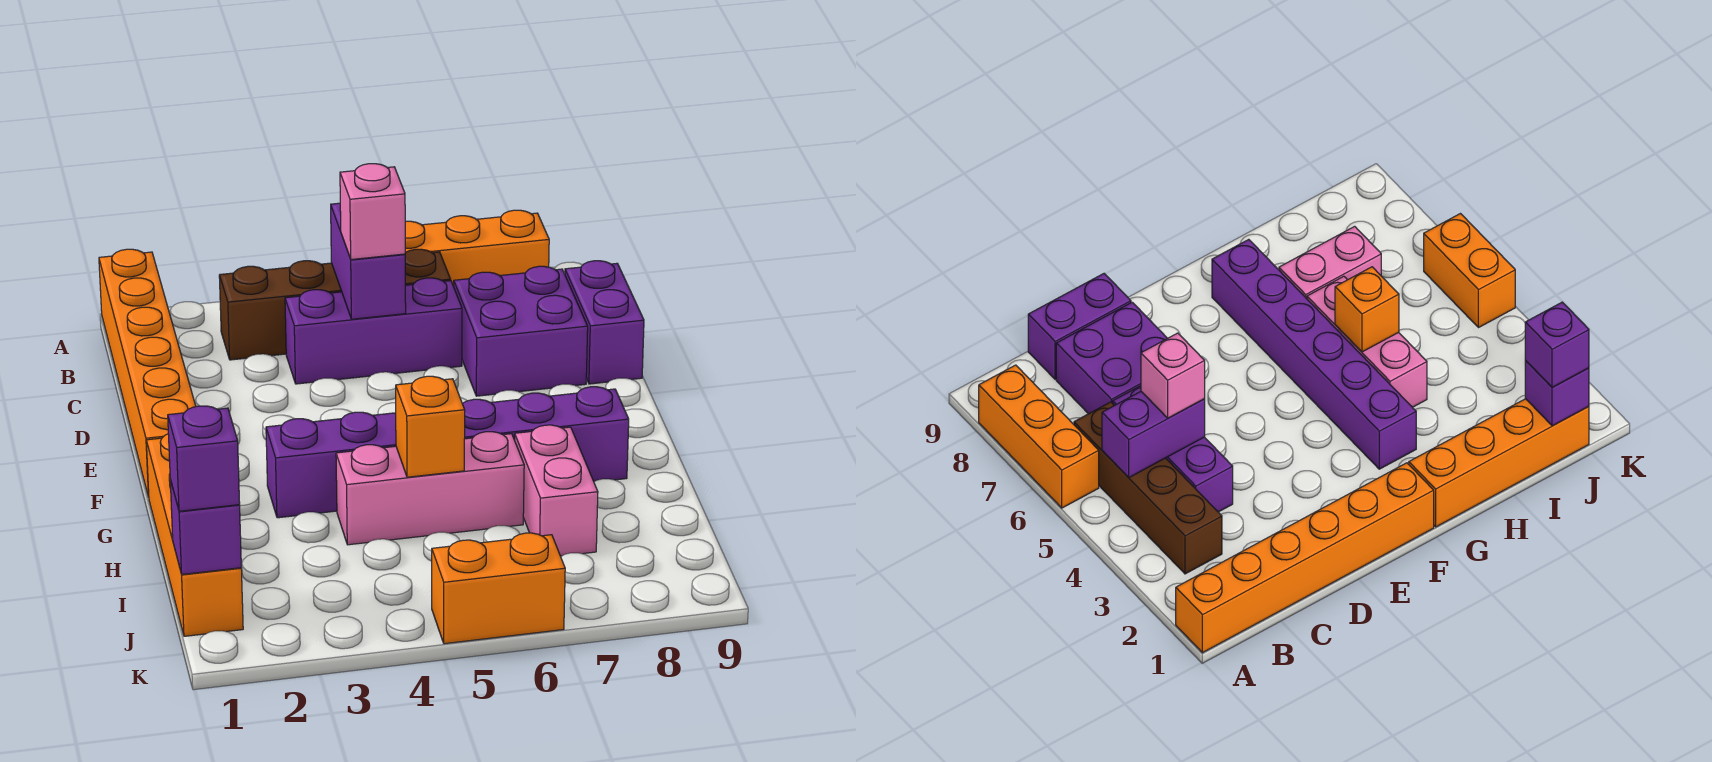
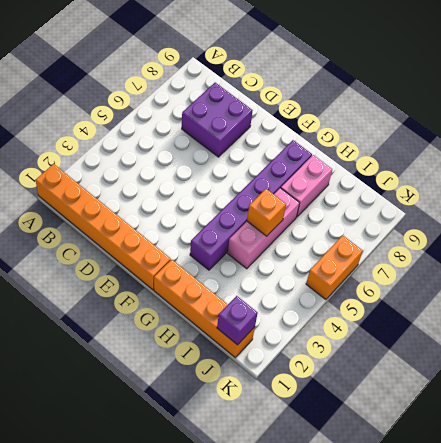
pink 1x2 brick [281,155,332,217] -> pink 1x2 brick turned to [515,425,598,556]
none -> orange 1x3 brick [405,210,549,286]
none -> brown 1x4 brick [219,249,451,360]
none -> purple 1x3 brick [285,278,462,384]

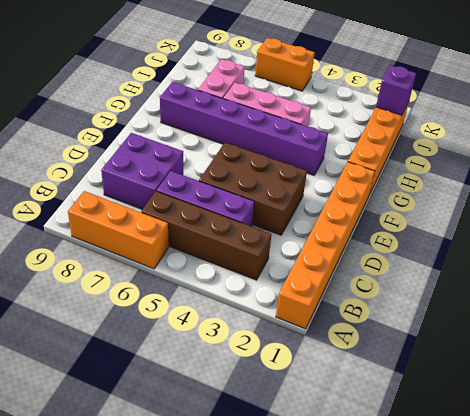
brown 2x3 brick [199,143,307,235] -> none
none -> purple 1x2 brick [565,261,644,384]
none -> purple 1x2 brick [331,203,406,319]
none -> orange 1x1 brick [396,376,465,477]

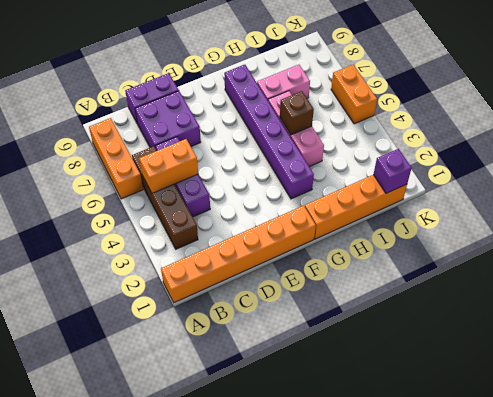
orange 1x2 brick [139,139,198,193] -> purple 1x2 brick [331,203,406,319]
brown 1x1 brick [280,91,314,135] -> orange 1x1 brick [396,376,465,477]
none -> pink 1x1 brick [340,164,405,260]
none -> purple 1x1 brick [168,406,240,511]

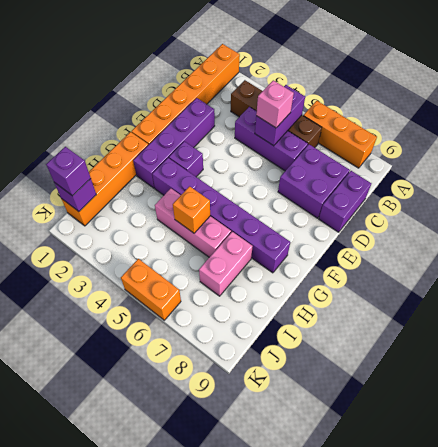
purple 1x4 brick [133,98,215,188] -> none
purple 1x1 brick [169,141,203,177] -> none

